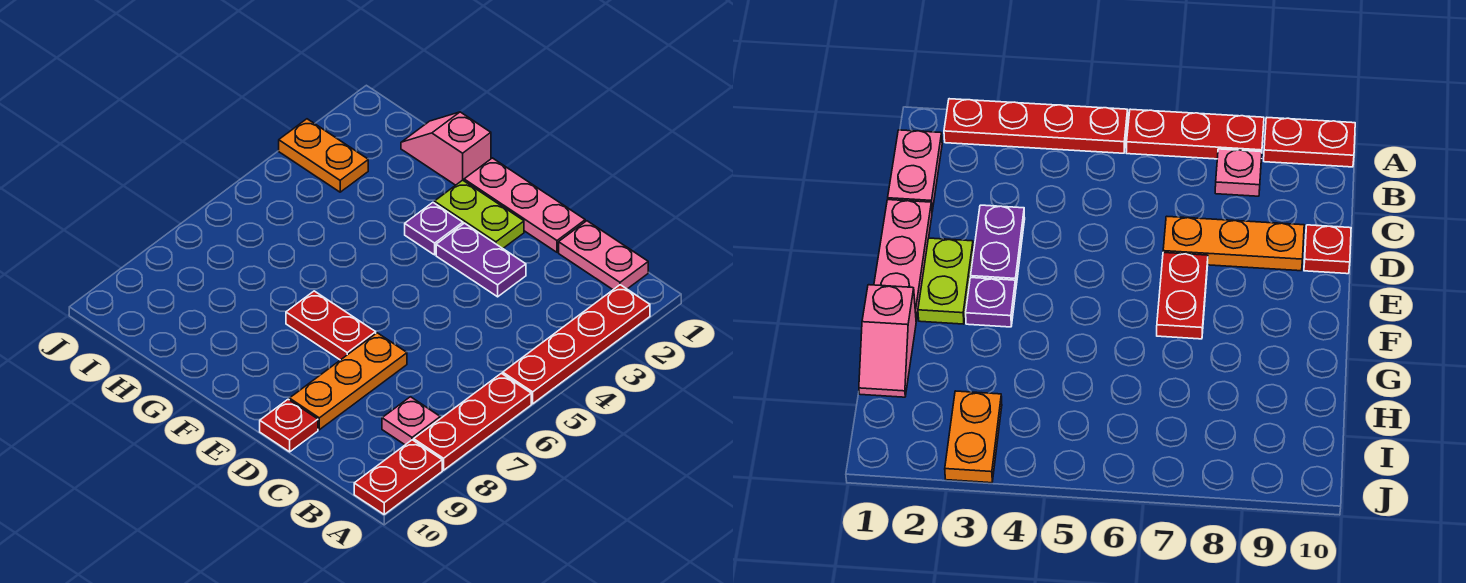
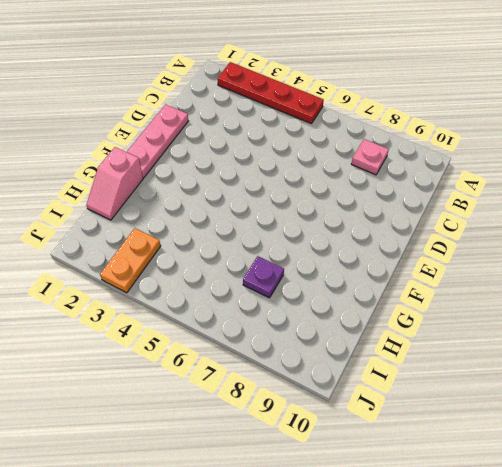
purple 1x1 plate [243,256,284,298] -> purple 1x1 plate moved to [405,203,463,255]
none -> red 1x3 plate [414,373,531,470]
none -> red 1x2 plate [354,440,442,514]
none -> pink 1x2 plate [559,221,648,290]

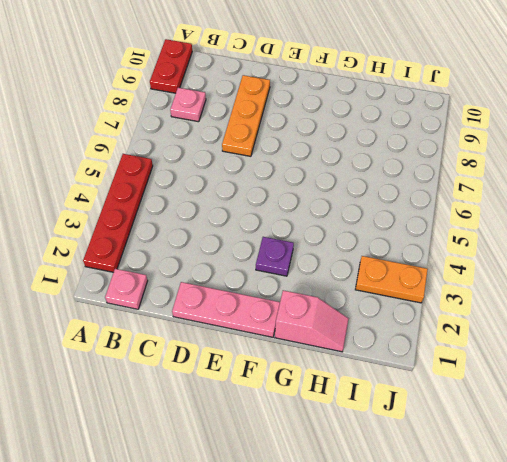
pink 1x1 plate [105,269,148,309] -> pink 1x2 plate [559,221,648,290]
none -> red 1x3 plate [414,373,531,470]
none -> purple 1x2 plate [436,223,526,297]
none -> red 1x1 plate [260,399,318,452]

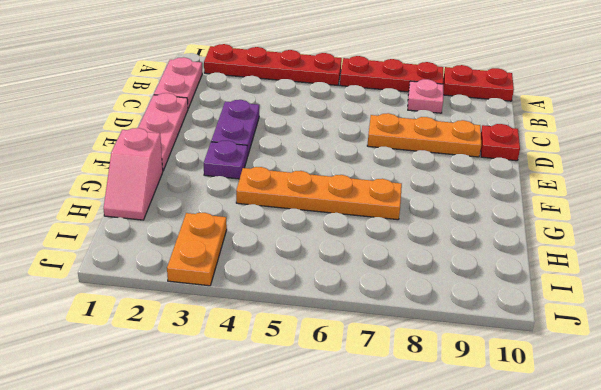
orange 1x4 plate [236,167,402,220] -> none
none -> lime 1x2 plate [434,180,524,248]
none -> red 1x2 plate [286,291,376,360]

